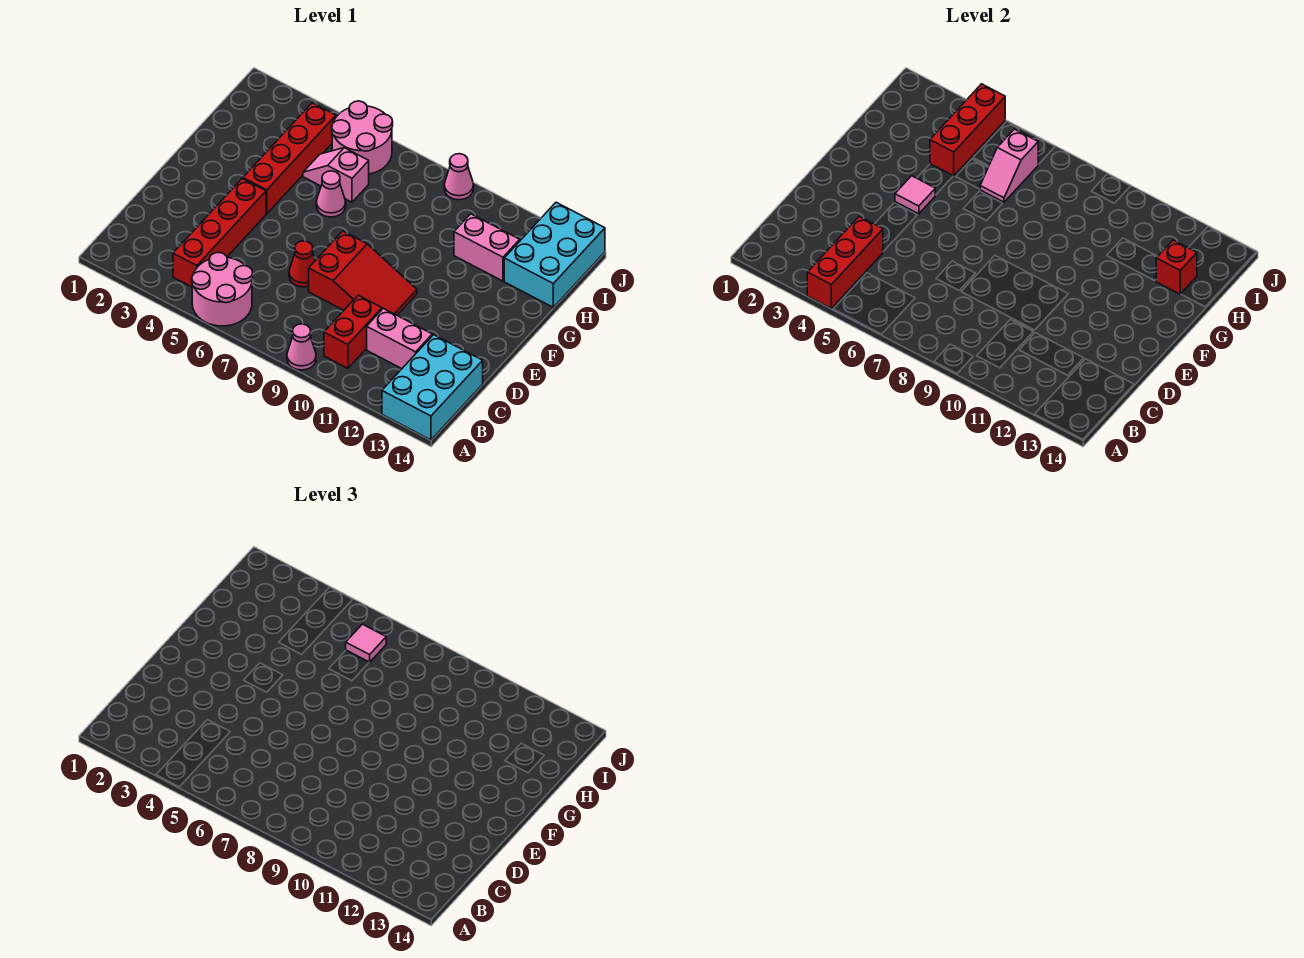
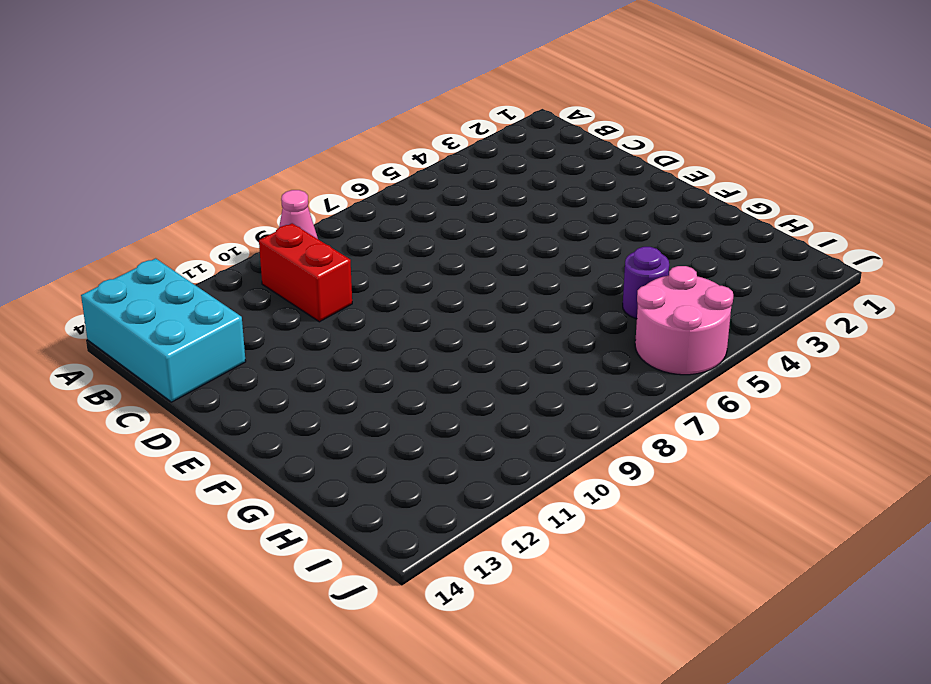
purple 1x1 round brick [623,247,669,319] -> pink 1x2 slope [303,148,369,202]
none -> pink 2x2 round brick [192,253,253,326]
none -> red 1x4 brick [173,179,266,287]
none -> pink 1x2 brick [367,308,432,369]

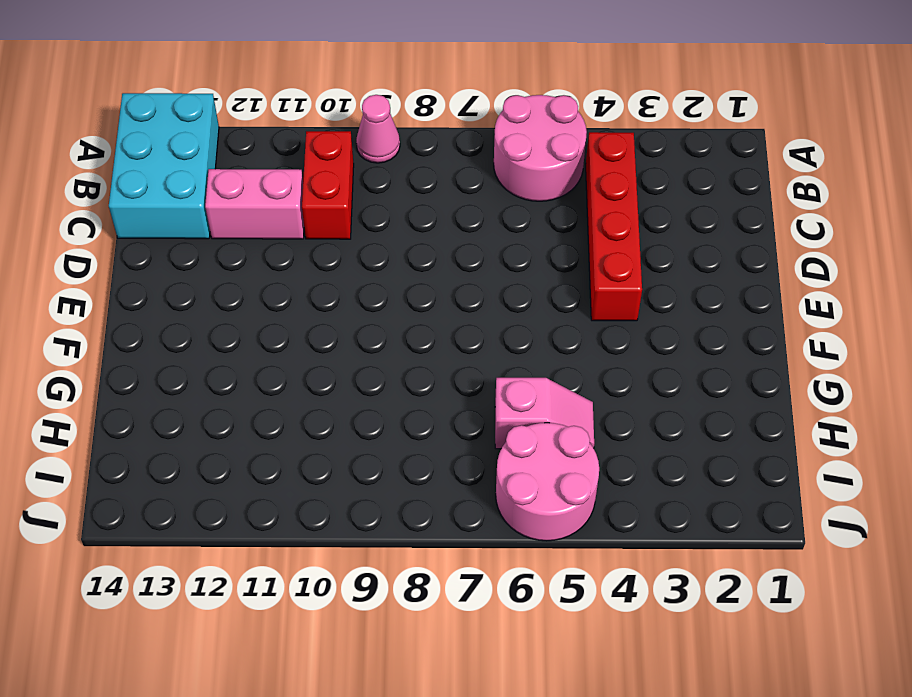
none -> red 1x1 cone [289,241,315,287]
none -> red 2x3 slope [309,231,417,315]
none -> red 1x4 brick [243,103,336,214]

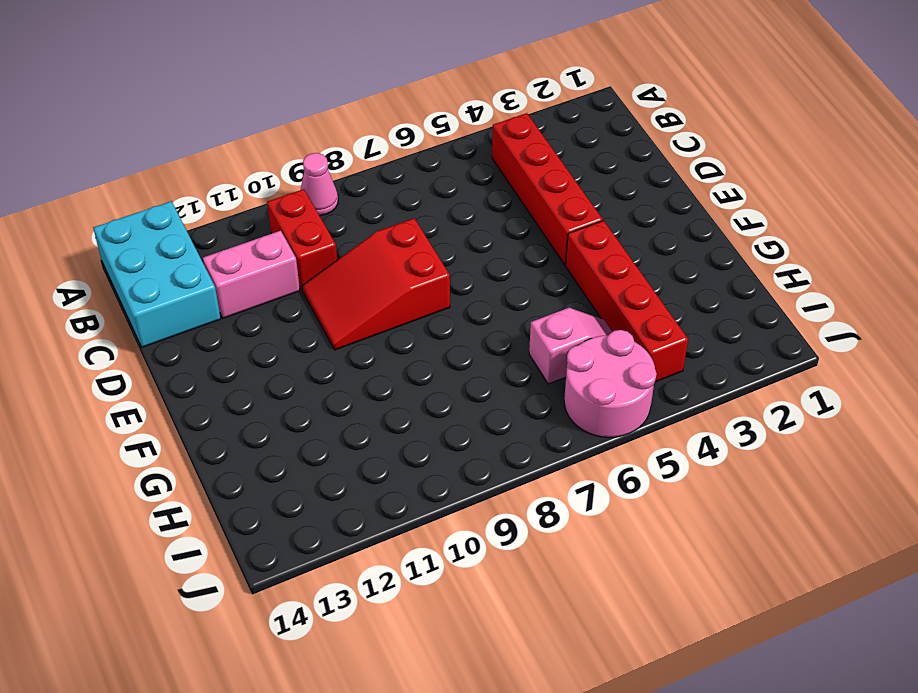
none -> pink 2x2 round brick [192,253,253,326]
none -> red 1x1 cone [289,241,315,287]
none -> pink 1x1 cone [316,171,346,217]

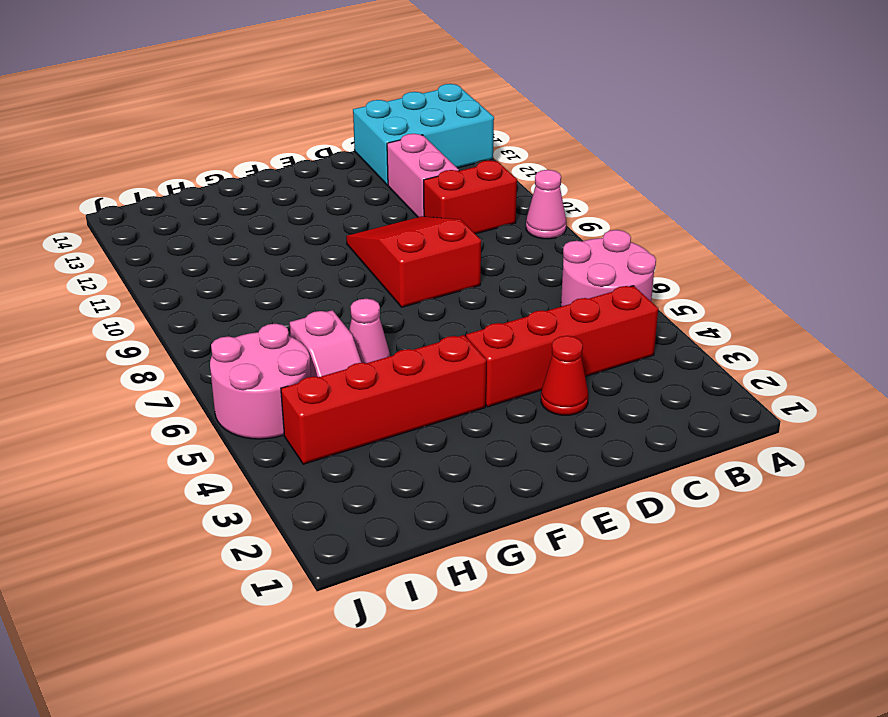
red 1x1 cone [541,336,588,415] -> red 1x1 cone moved to [289,241,315,287]
none -> pink 1x2 brick [454,214,520,281]
none -> cyan 2x3 brick [504,202,605,307]
none -> pink 1x1 cone [444,154,474,200]

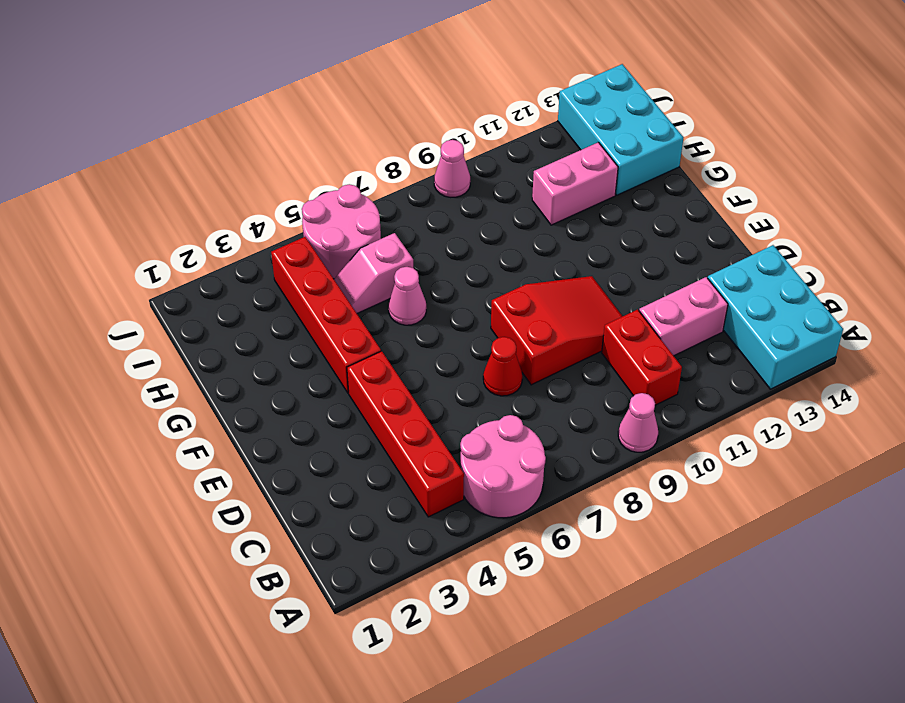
none -> red 1x3 brick [807,216,883,308]
none -> pink 1x1 tile [895,176,935,214]
none -> red 1x3 brick [930,84,1005,176]

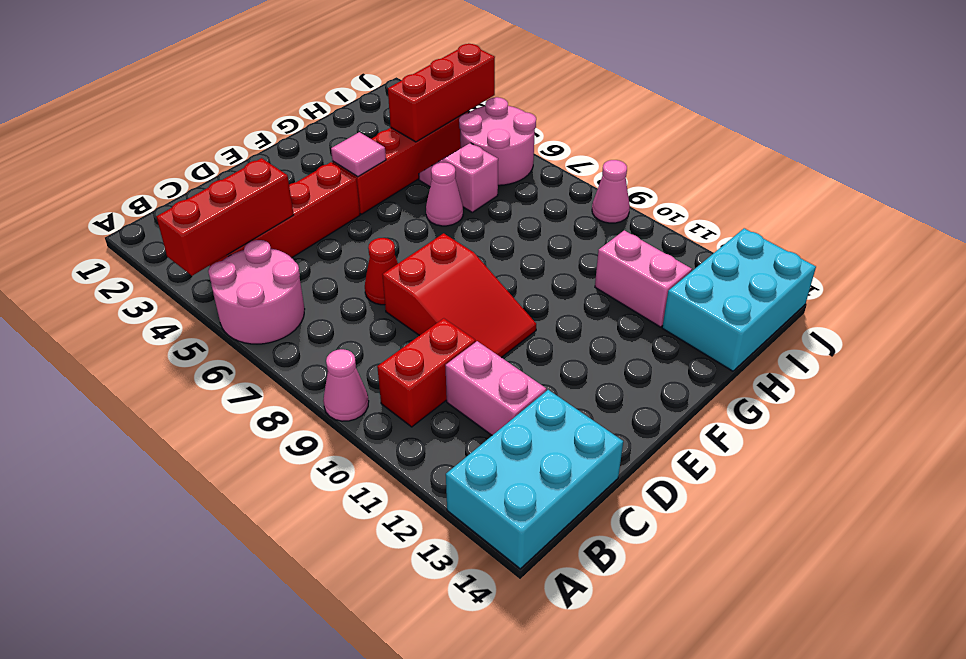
none -> pink 1x2 slope [980,129,1038,202]
none -> red 1x1 brick [1156,240,1197,294]
none -> pink 1x1 tile [346,624,386,662]

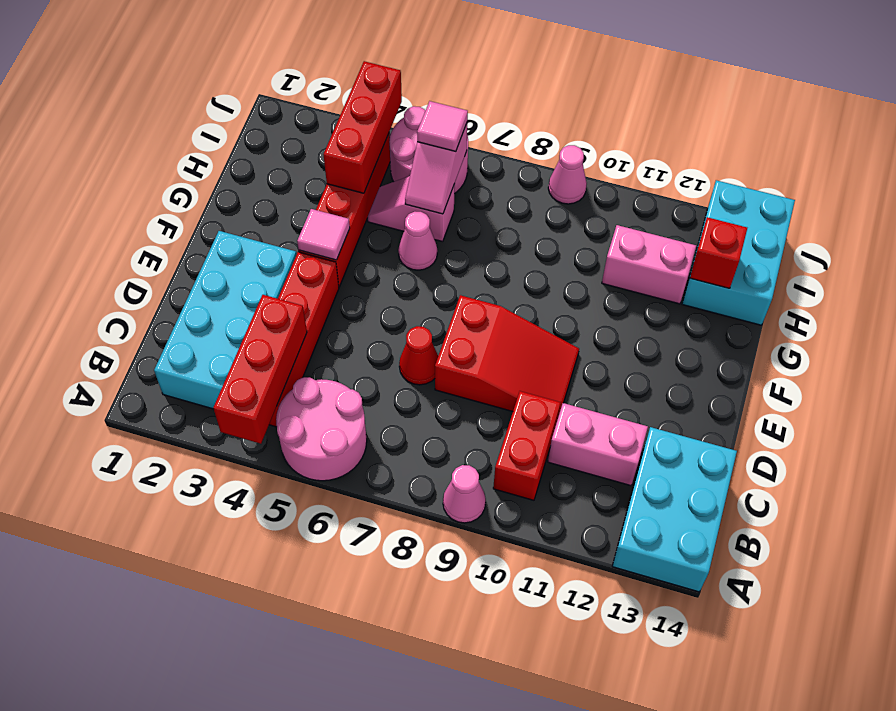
cyan 2x4 brick [154,231,296,409] -> none

